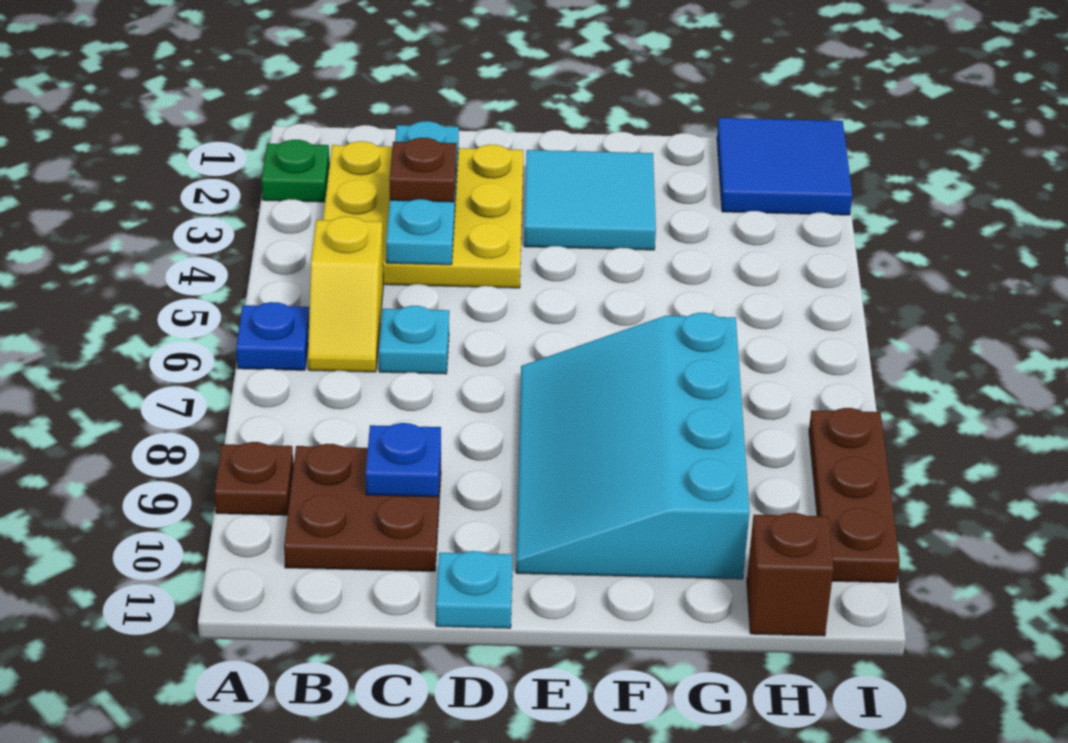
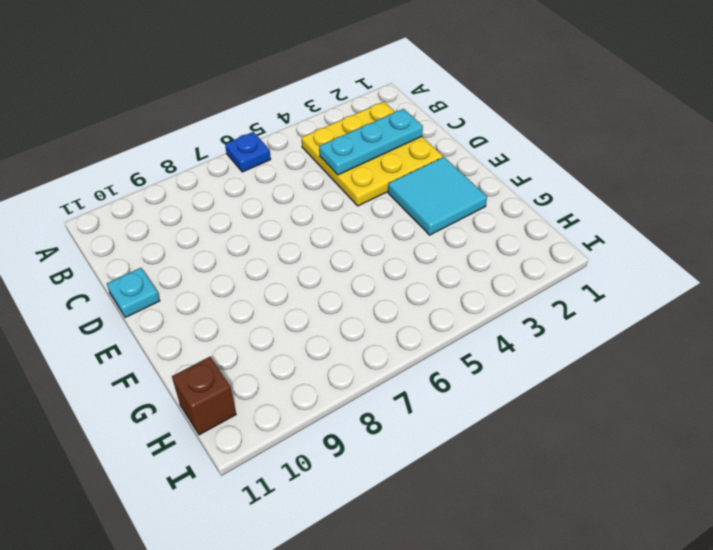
none -> green 1x1 plate [262,140,329,202]
none -> brown 1x1 plate [214,442,293,515]
none -> yellow 1x2 slope [308,216,383,372]

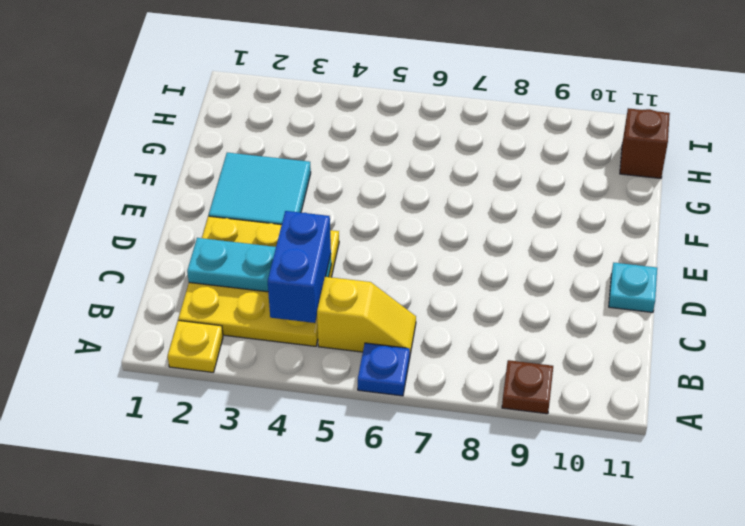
yellow 1x1 plate [168,320,223,372] -> green 1x1 plate [262,140,329,202]
blue 1x2 brick [268,211,331,323] -> none
none -> brown 2x2 plate [284,444,441,571]
none -> cyan 1x1 plate [379,306,449,374]
none -> cyan 3x4 slope [516,313,749,579]

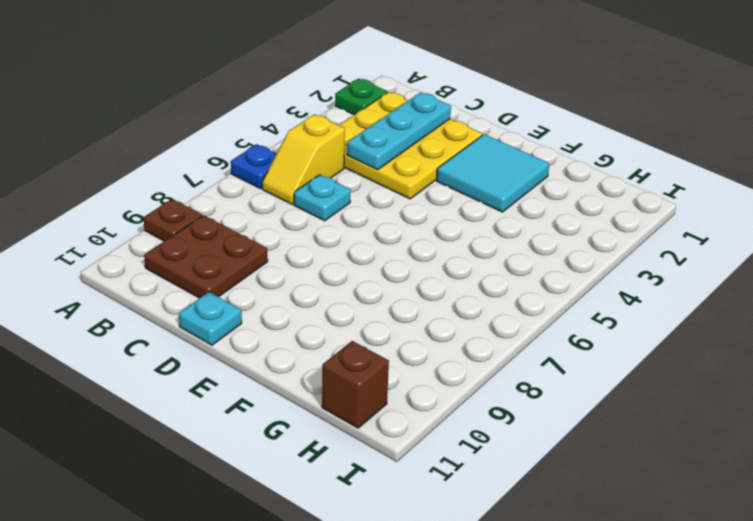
none -> cyan 3x4 slope [516,313,749,579]
none -> blue 2x2 tile [717,118,852,215]
none -> brown 1x3 plate [809,408,900,583]

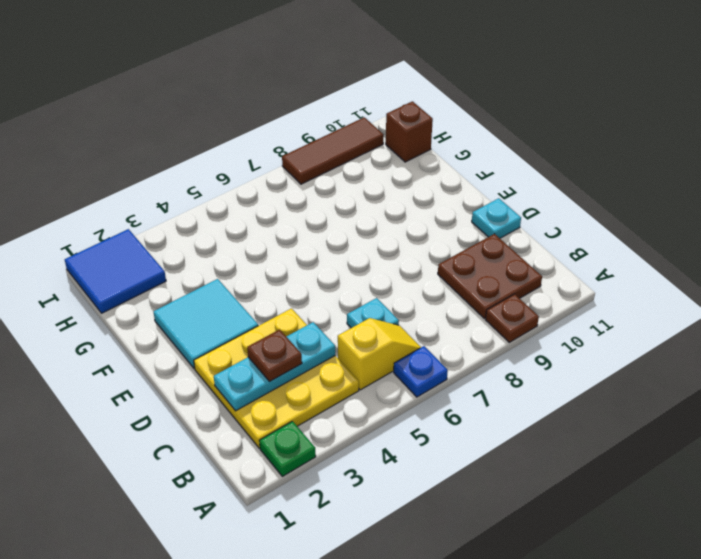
brown 1x3 tile [282,117,384,184] -> brown 1x3 plate [809,408,900,583]
none -> cyan 3x4 slope [516,313,749,579]
none -> blue 1x1 plate [366,423,441,497]

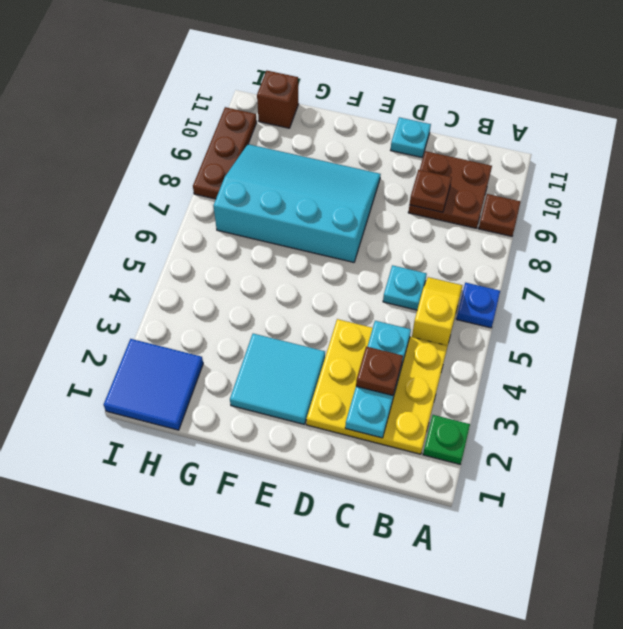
brown 1x1 plate [410,170,452,212] -> blue 1x1 plate [366,423,441,497]
cyan 3x4 slope [213,144,381,262] -> cyan 3x4 slope turned to [516,313,749,579]

